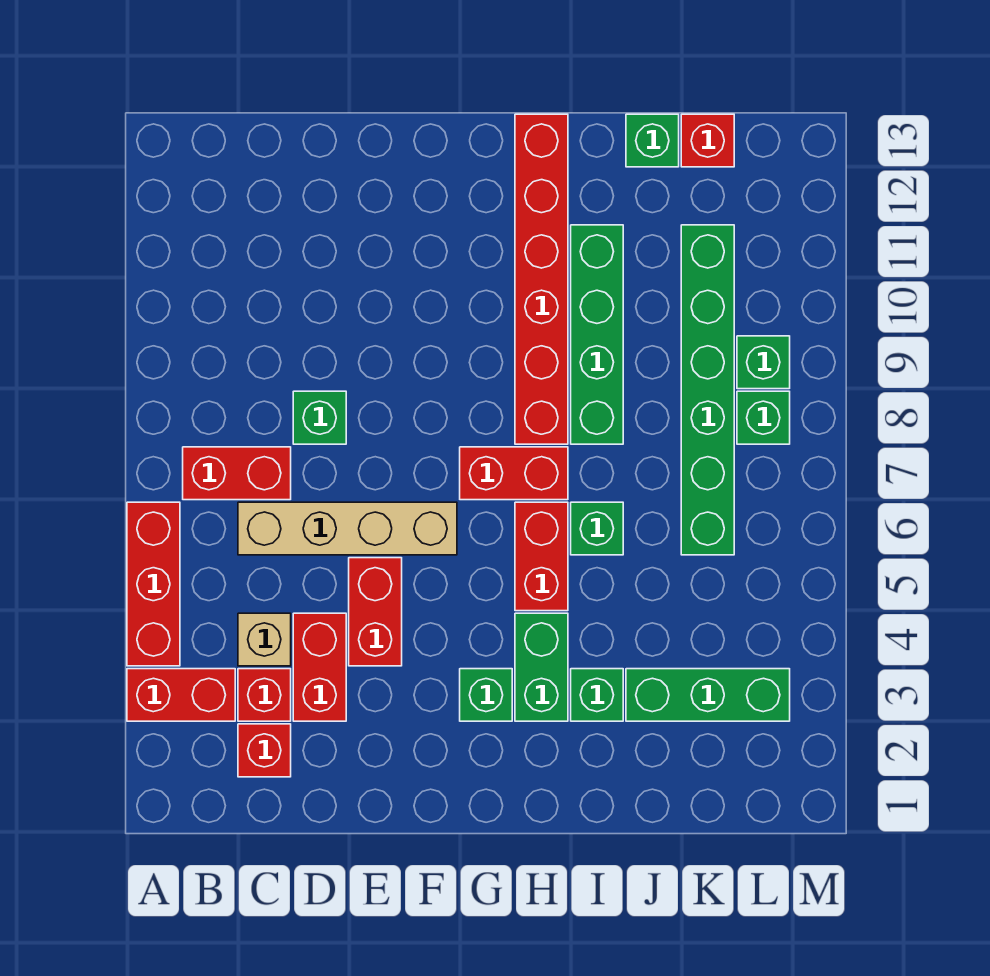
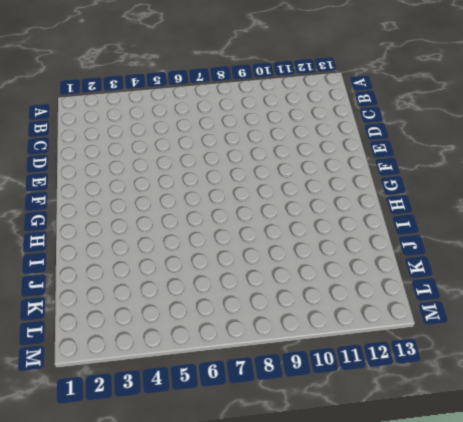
none -> red 1x2 brick [127,669,235,721]
none -> red 1x3 brick [127,502,180,666]
none -> red 1x2 brick [183,447,291,500]

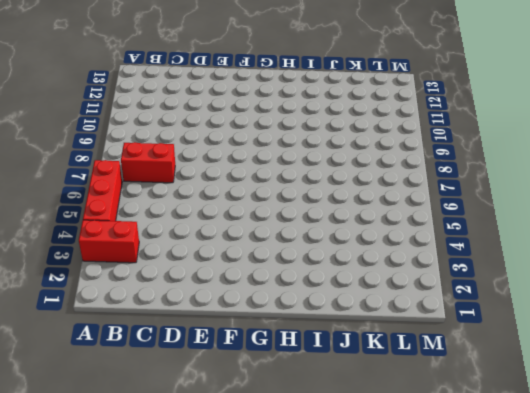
none -> red 1x1 brick [238,724,291,777]
none -> red 1x1 brick [238,669,291,721]
none -> tan 1x1 brick [238,613,291,666]

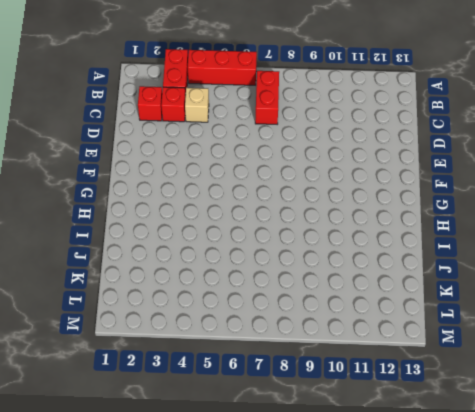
none -> tan 1x4 brick [238,502,457,555]
none -> red 1x2 brick [293,613,346,721]
none -> green 1x1 brick [293,391,346,444]

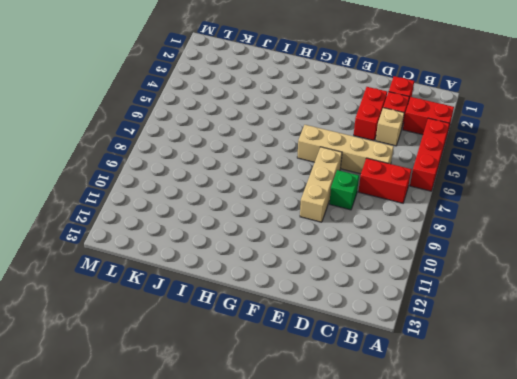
tan 1x3 brick [300,147,342,222] -> none
none -> red 1x2 brick [349,558,402,666]
none -> green 1x1 brick [460,669,512,721]
none -> red 1x2 brick [460,447,568,500]

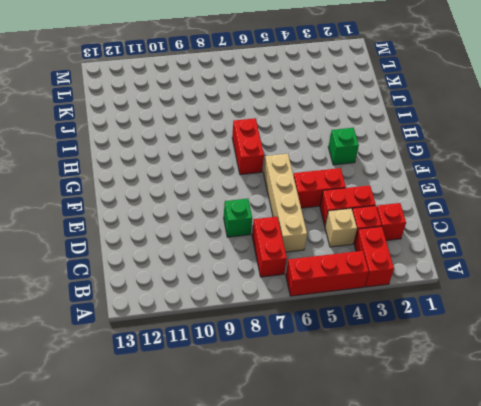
none -> green 1x2 brick [515,613,568,721]
none -> red 1x2 brick [515,502,568,611]
none -> red 1x6 brick [515,114,568,444]

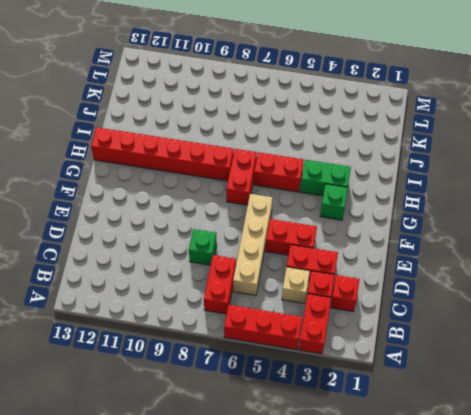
none -> green 1x1 brick [571,669,623,721]
none -> green 1x1 brick [571,502,623,555]
none -> green 1x4 brick [571,225,623,444]

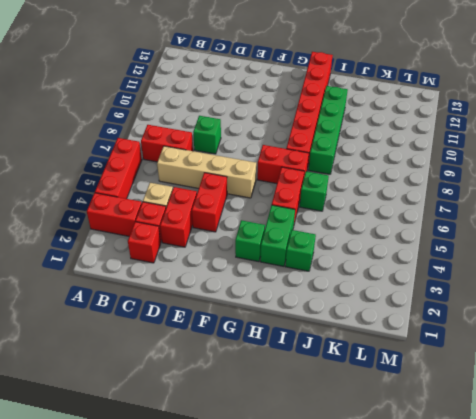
none -> green 1x3 brick [626,669,790,721]
none -> green 1x1 brick [626,114,679,167]
none -> green 1x6 brick [681,225,734,555]

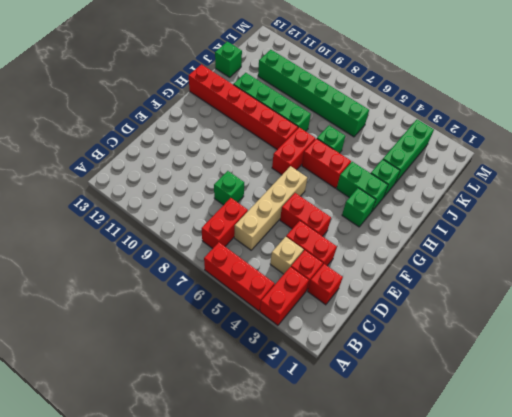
none -> red 1x1 brick [681,114,734,167]
none -> green 1x1 brick [737,391,790,444]
none -> green 1x1 brick [737,336,790,389]

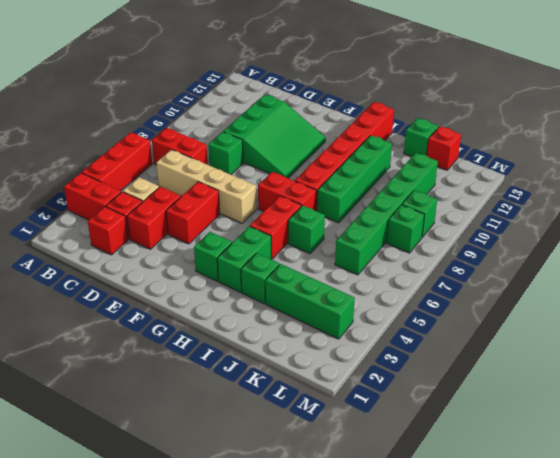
green 3x3 slope [223,95,325,178] -> none

